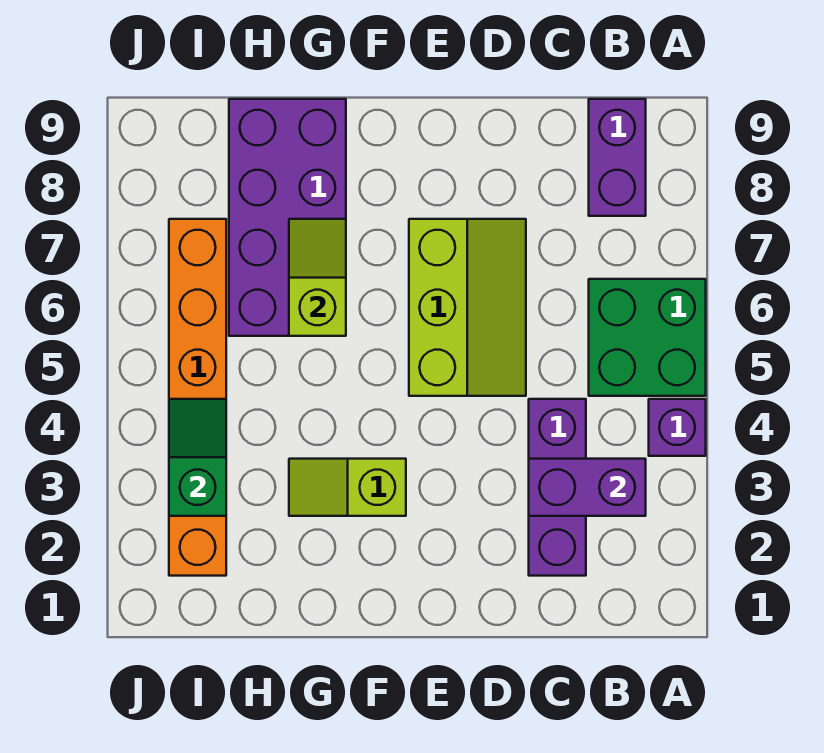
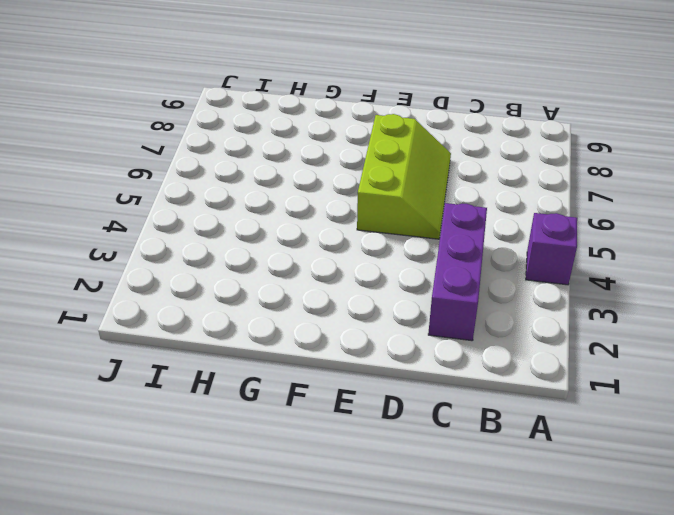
none -> green 2x2 brick [589,279,706,396]
none -> purple 1x2 brick [589,99,646,216]

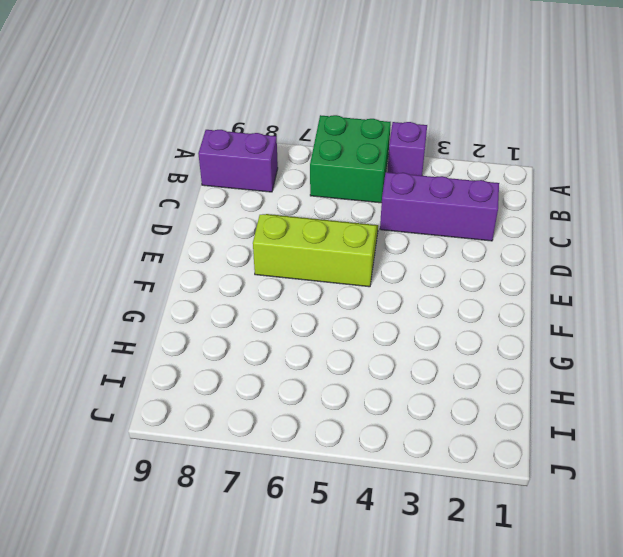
none -> lime 1x2 slope [289,459,406,516]
none -> purple 2x4 brick [229,99,346,336]

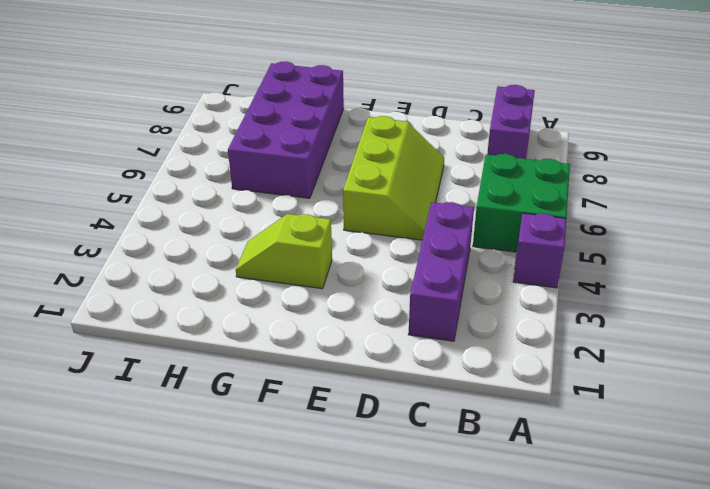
none -> orange 1x6 brick [169,219,226,576]
none -> purple 1x2 brick [529,459,646,516]

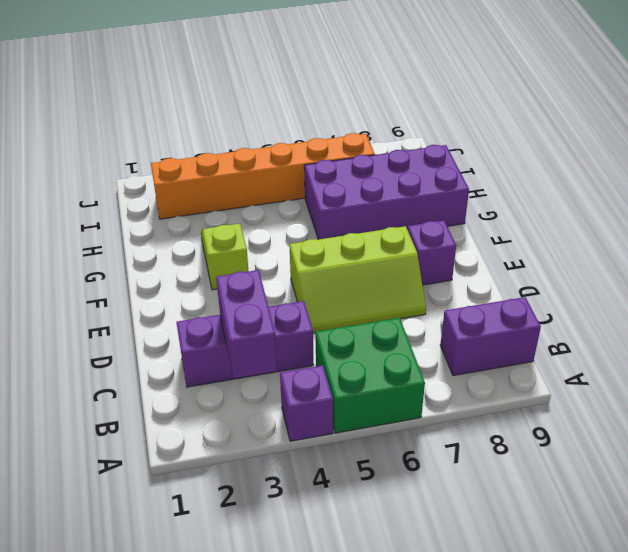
purple 1x1 brick [407,221,456,285] -> none
none -> lime 1x2 slope [289,219,346,336]
none -> green 1x2 slope [169,399,226,516]

